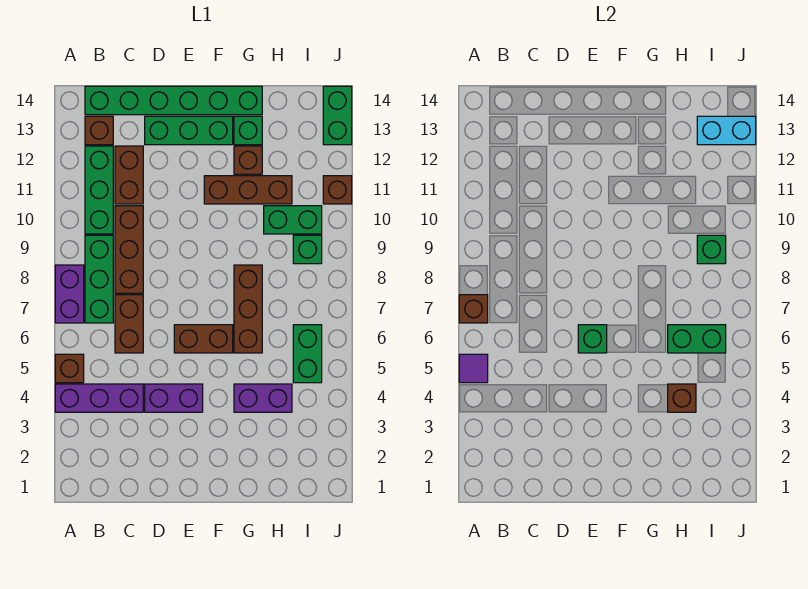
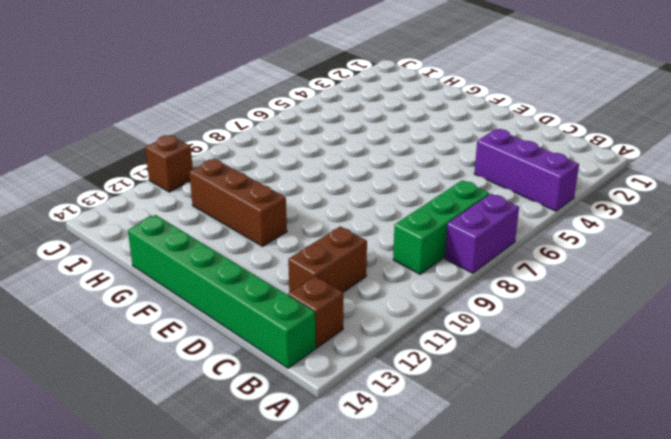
none -> brown 1x1 brick [55,354,84,383]
none -> green 1x3 brick [85,146,113,234]
none -> brown 1x2 brick [115,295,143,353]
none -> brown 1x3 brick [115,206,143,293]

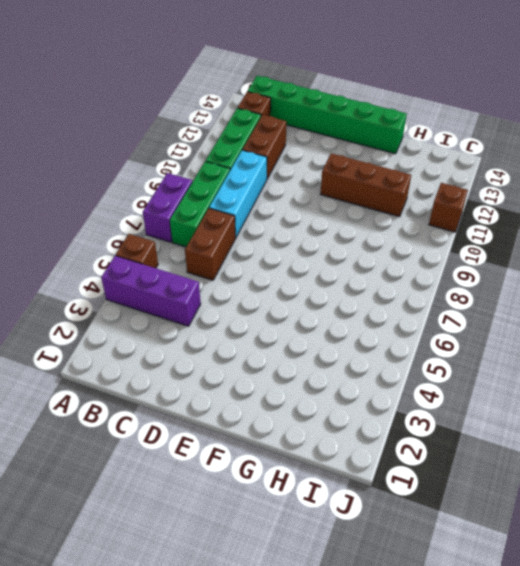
cyan 1x3 brick [209,150,267,238] -> brown 1x3 brick [115,206,143,293]
none -> purple 1x2 brick [145,384,203,412]
none -> green 1x3 brick [145,116,233,145]
none -> brown 1x2 brick [174,325,233,353]
none -> purple 1x2 brick [234,384,292,412]

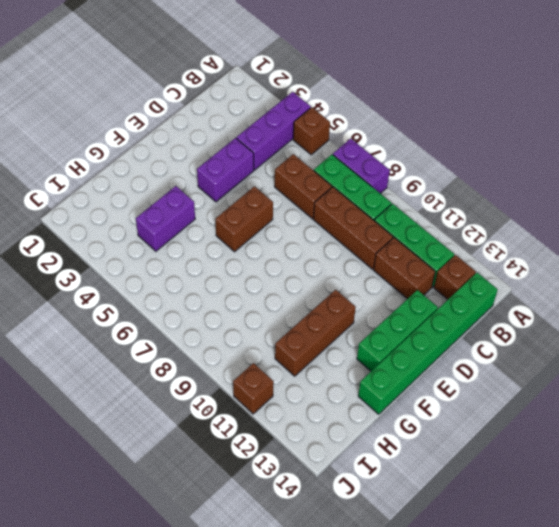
none -> brown 1x3 brick [234,265,262,353]
none -> brown 1x1 brick [234,146,262,174]
none -> green 1x1 brick [234,116,262,145]
none -> green 1x2 brick [264,206,322,234]

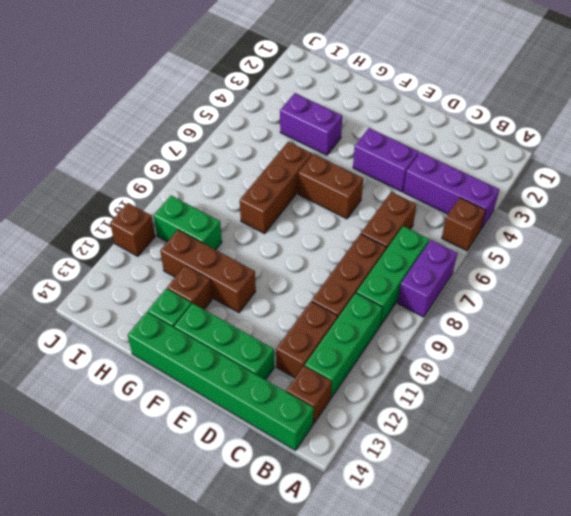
none -> green 1x2 brick [293,325,322,383]
none -> green 1x1 brick [293,235,322,264]
none -> green 1x2 brick [323,86,352,145]
none -> purple 1x1 tile [459,354,488,383]

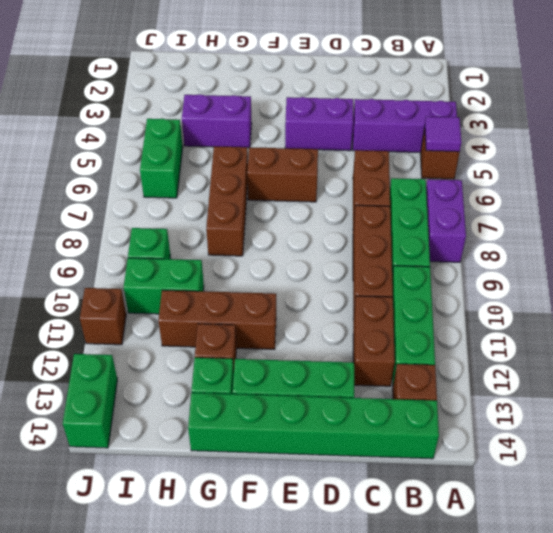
none -> brown 1x1 brick [459,295,488,323]
none -> green 1x1 brick [578,325,607,353]
none -> brown 1x1 brick [668,384,696,412]
none -> green 1x2 brick [668,325,726,353]

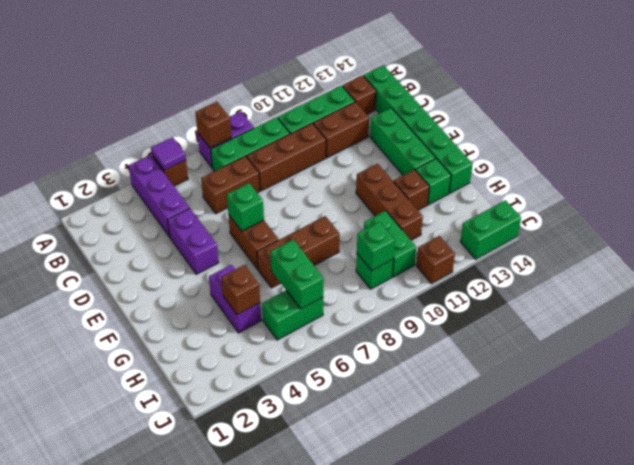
none -> cyan 1x2 brick [697,116,756,145]

